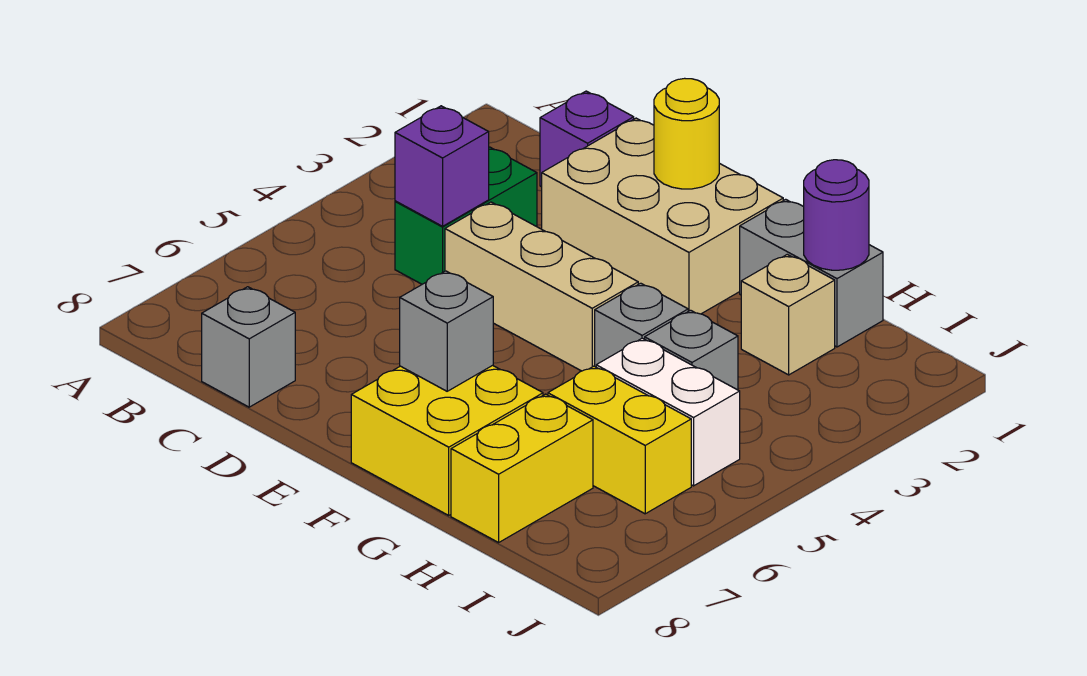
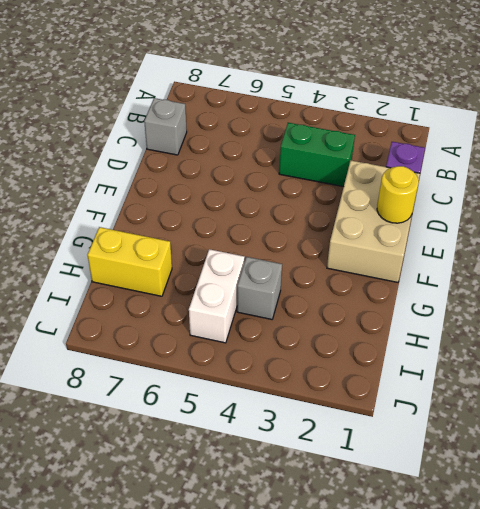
none -> tan 1x3 brick [445,202,638,371]
none -> yellow 2x2 brick [351,365,543,515]
none -> grey 1x2 brick [740,199,883,347]

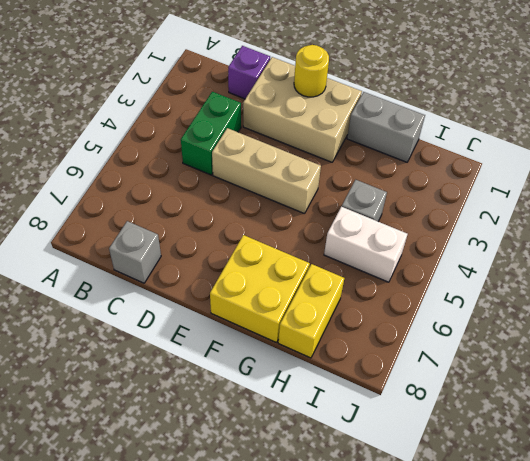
none -> grey 1x1 brick [595,283,688,367]
none -> tan 1x1 brick [741,254,835,375]
none -> yellow 1x2 brick [548,366,691,514]

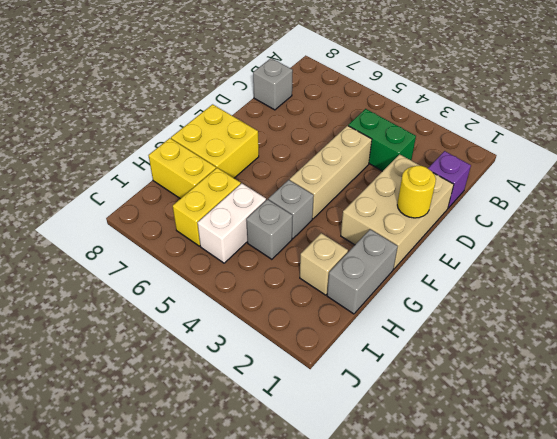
none -> purple 1x1 brick [395,106,489,226]
none -> grey 1x1 brick [400,271,493,391]
none -> purple 1x1 round brick [804,160,869,270]

